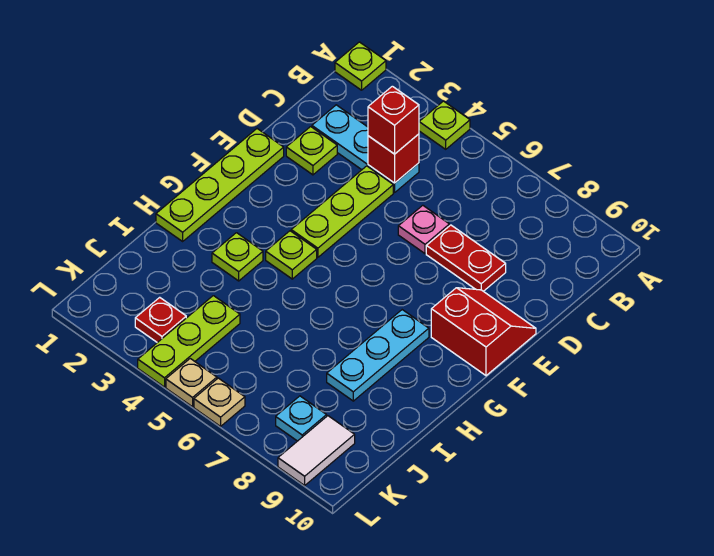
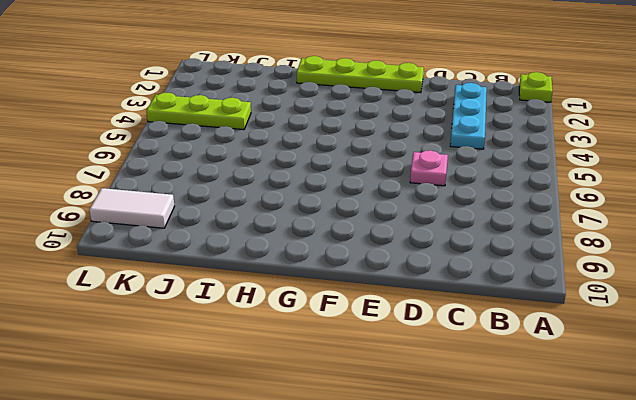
none -> lime 1x1 plate [419,101,470,149]
none -> lime 1x1 plate [286,127,337,175]
none -> lime 1x3 plate [291,166,393,257]

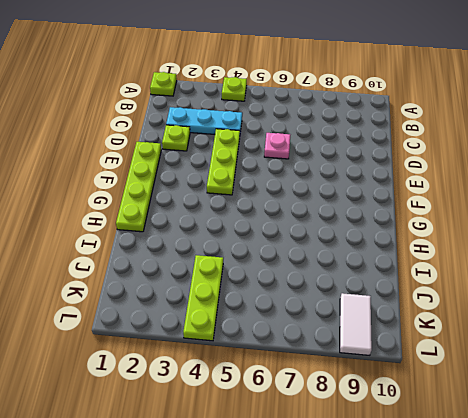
none -> red 1x2 plate [426,225,506,291]
none -> red 2x2 slope [431,288,536,376]
none -> lime 1x1 plate [266,231,317,279]

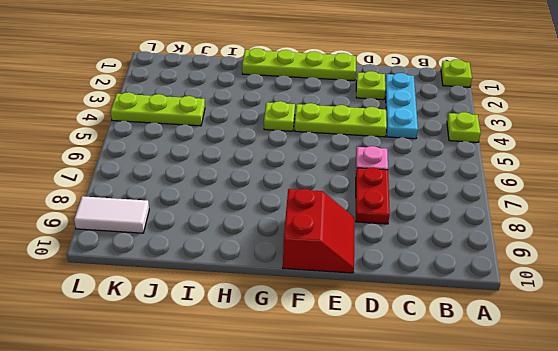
none -> cyan 1x3 plate [327,310,429,401]
none -> lime 1x1 plate [212,233,263,281]
none -> red 1x1 plate [135,297,186,343]

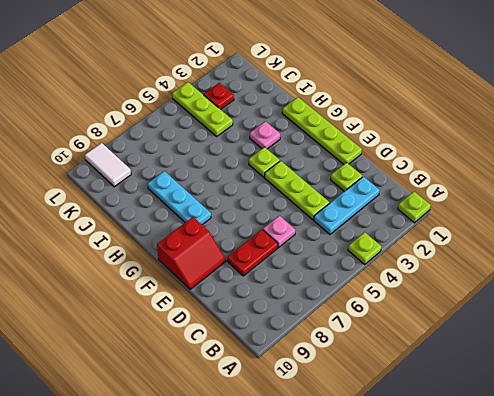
pink 1x1 plate [250,121,280,149] -> lime 1x1 plate [212,233,263,281]
none -> cyan 1x1 plate [276,396,327,441]
none -> tan 1x1 plate [166,359,217,407]
none -> tan 1x1 plate [194,378,245,426]

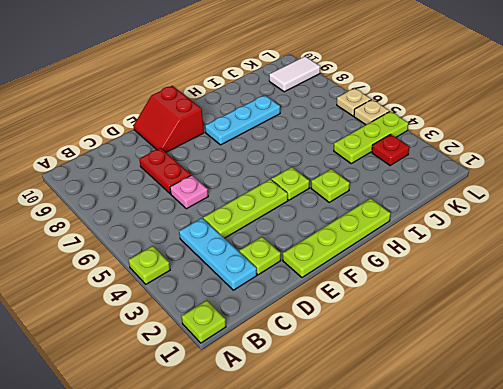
none -> cyan 1x1 plate [276,396,327,441]
none -> red 1x1 brick [368,134,419,183]
none -> red 1x1 brick [368,86,419,154]

